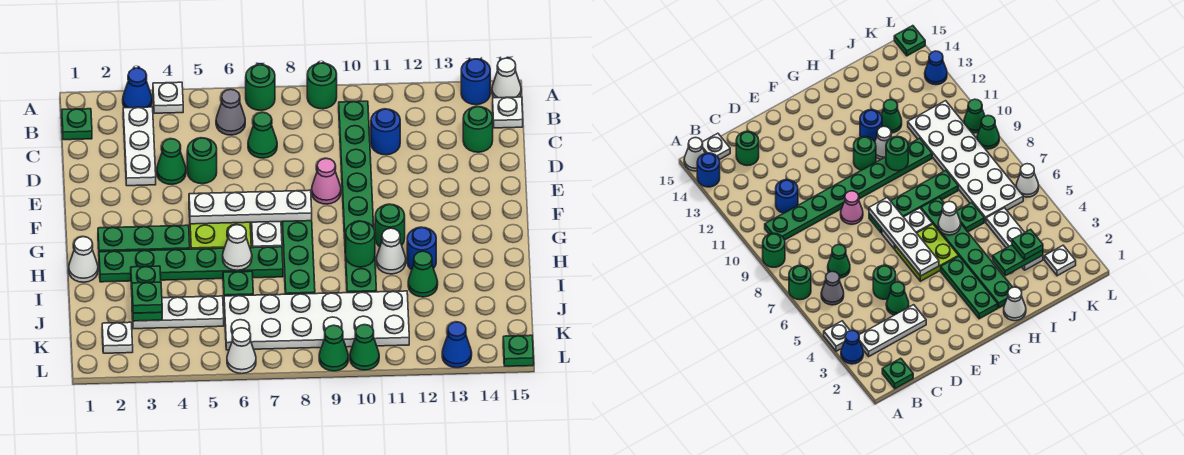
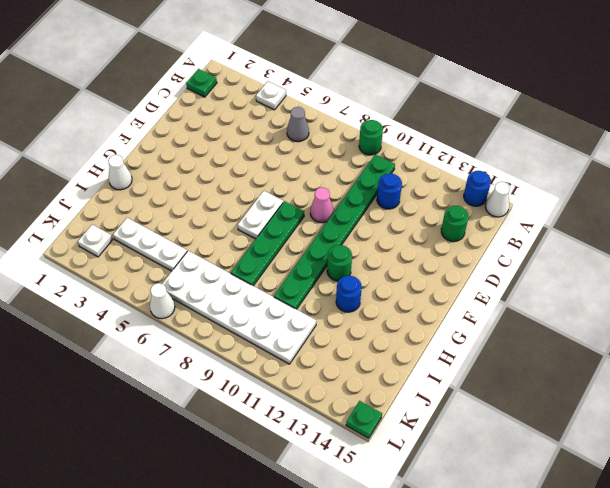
none -> blue 1x1 cone [123,68,152,108]
none -> green 1x1 round brick [246,65,275,110]
none -> white 1x3 plate [123,107,156,186]
none -> white 1x1 plate [493,97,523,128]

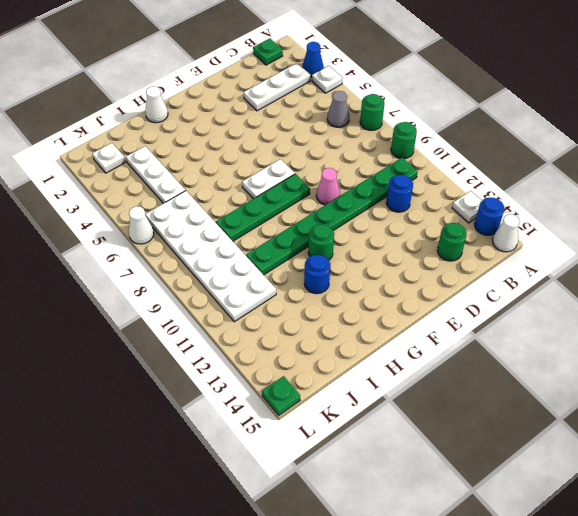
white 1x1 plate [452,191,482,223] -> white 1x1 plate moved to [493,97,523,128]
none -> green 1x1 cone [248,112,277,158]
none -> green 1x1 cone [157,139,186,184]
none -> green 1x1 round brick [187,138,217,184]
none -> lime 2x2 plate [189,210,251,249]

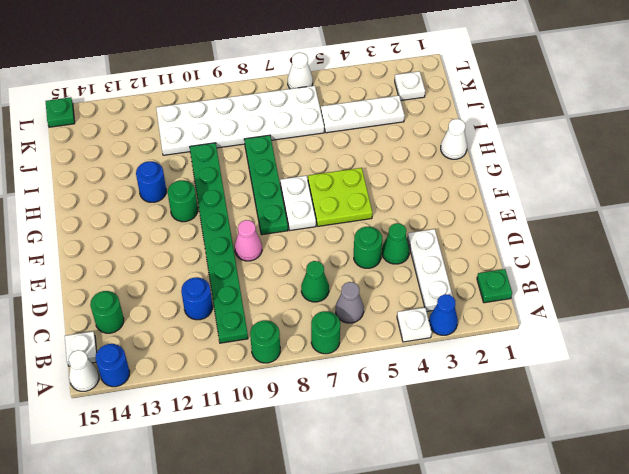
none -> green 1x3 plate [98,225,190,252]
none -> green 1x6 plate [99,247,283,282]
none -> white 1x1 cone [376,228,406,274]
none -> green 1x1 plate [223,271,253,296]

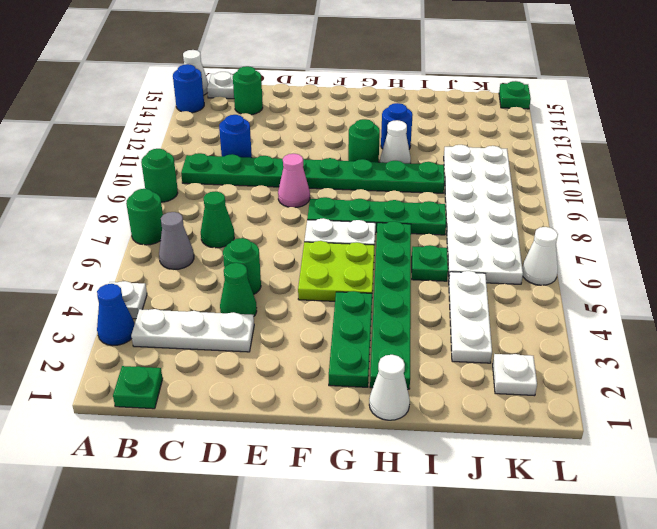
none -> green 1x1 cone [408,251,438,297]
none -> green 1x1 cone [319,325,348,371]
none -> green 1x1 cone [350,325,379,370]
none -> blue 1x1 cone [442,322,472,368]

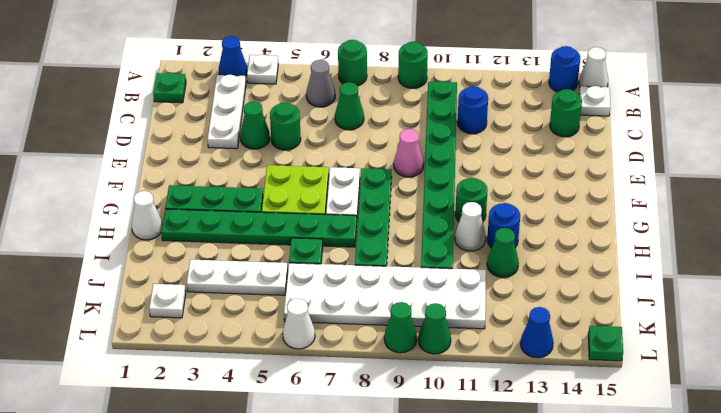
none -> white 1x4 plate [189,190,312,224]
none -> white 1x1 cone [223,225,252,270]
none -> green 1x1 round brick [346,221,375,267]
none -> green 1x2 plate [131,266,162,321]

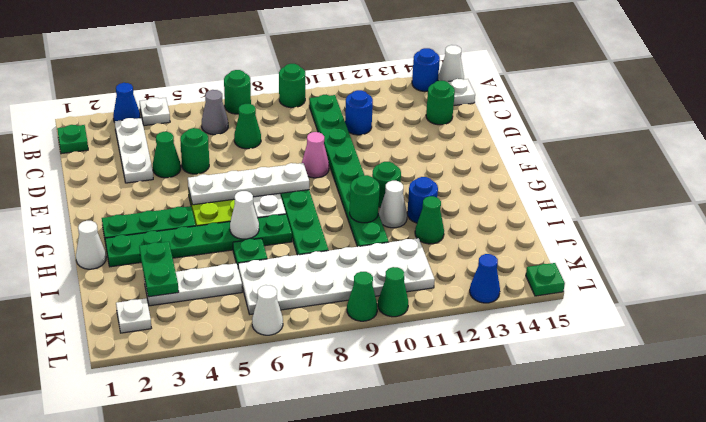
none -> green 1x1 plate [132,282,162,313]

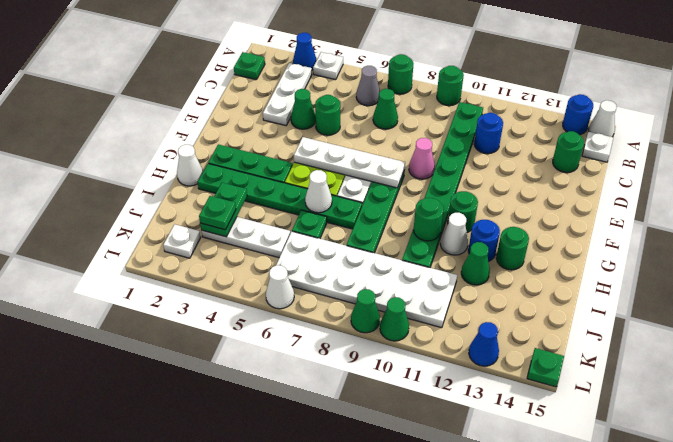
green 1x1 round brick [496,227,529,270] -> none

